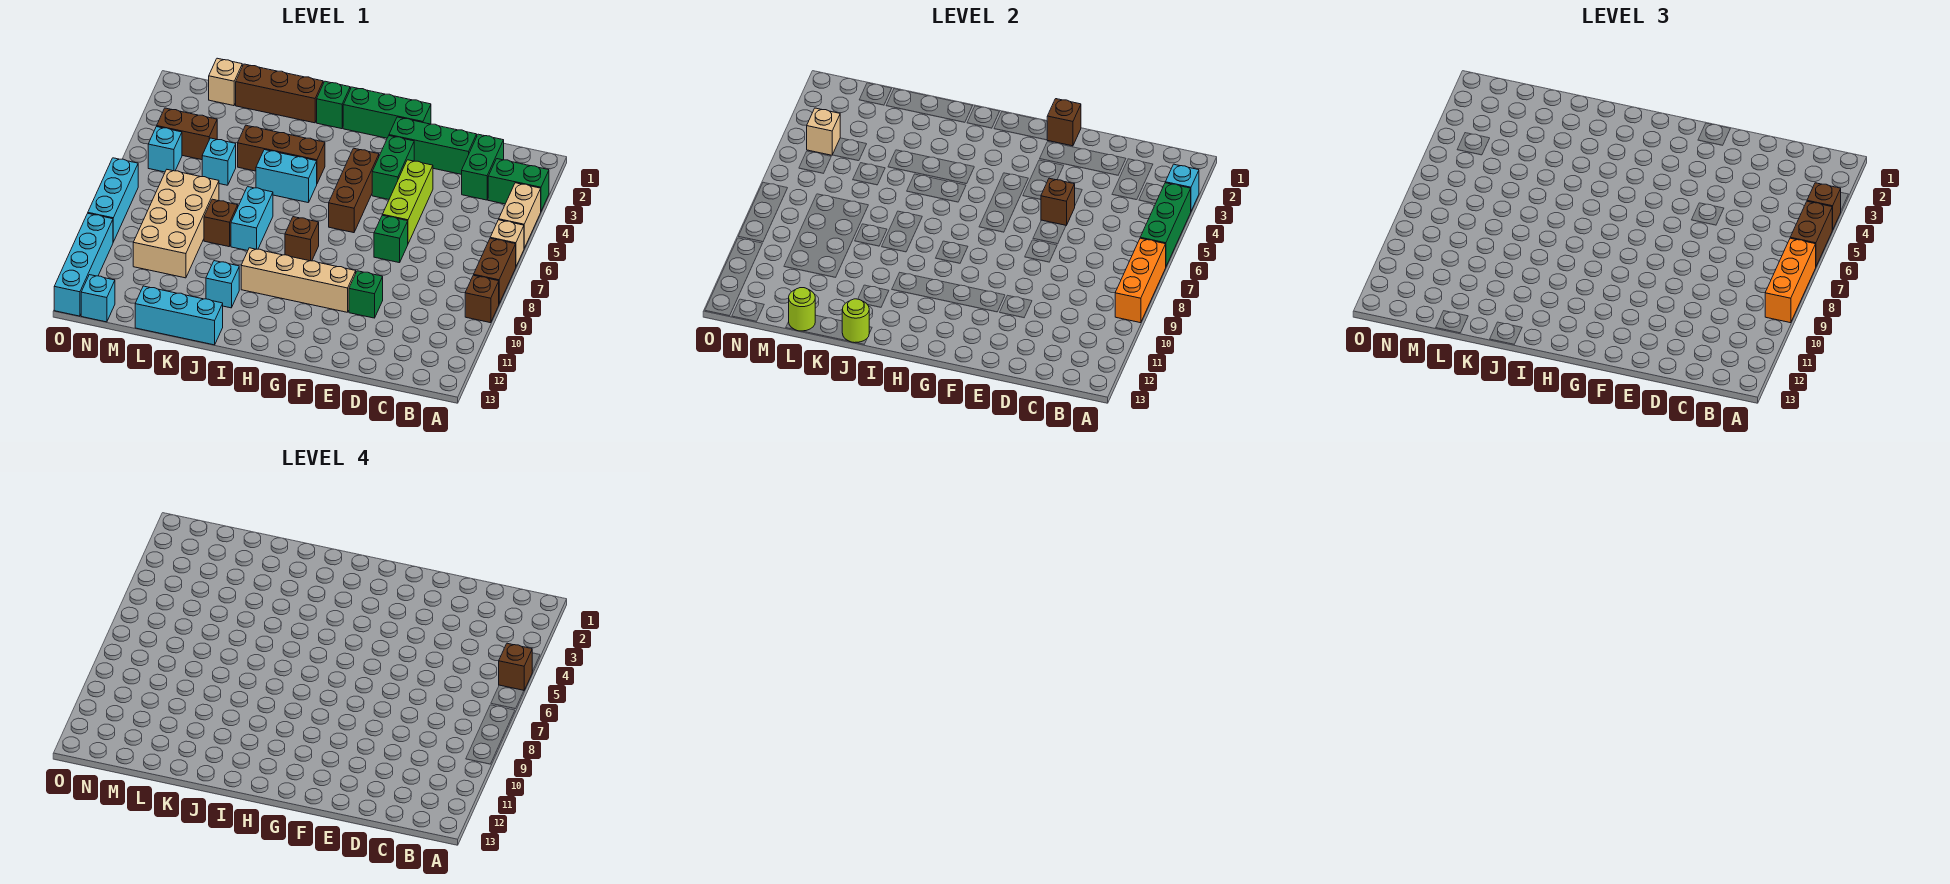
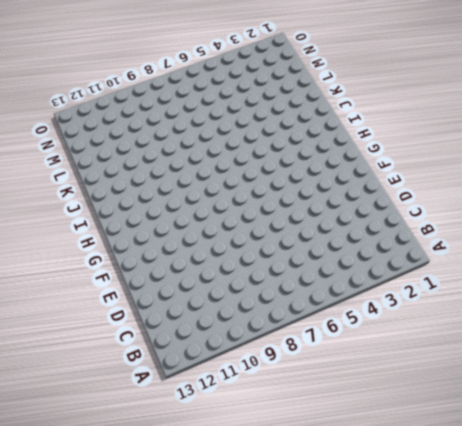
none -> green 1x2 brick [488,159,549,211]
none -> tan 1x2 brick [499,183,541,248]
none -> tan 1x1 brick [490,220,524,266]
none -> brown 1x2 brick [474,238,516,303]

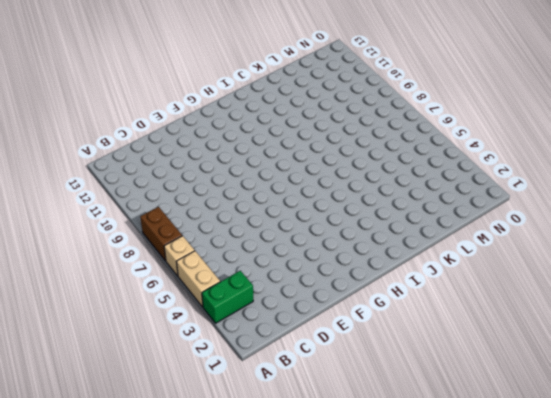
none -> brown 1x1 brick [465,275,499,323]
none -> green 1x2 brick [462,134,504,200]
none -> green 1x3 brick [389,117,477,174]
none -> lime 1x3 brick [382,160,433,243]

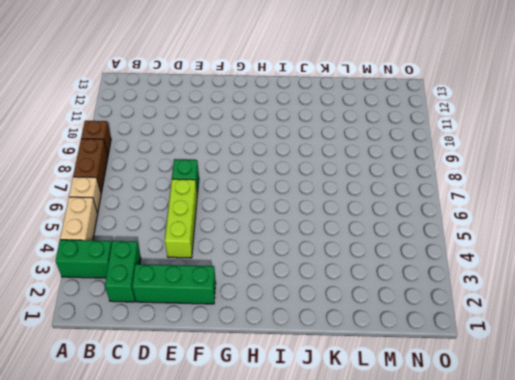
none -> green 1x1 brick [349,271,383,318]
none -> green 1x3 brick [343,87,431,138]
none -> green 1x2 brick [372,136,414,199]
none -> tan 1x4 brick [241,248,356,312]

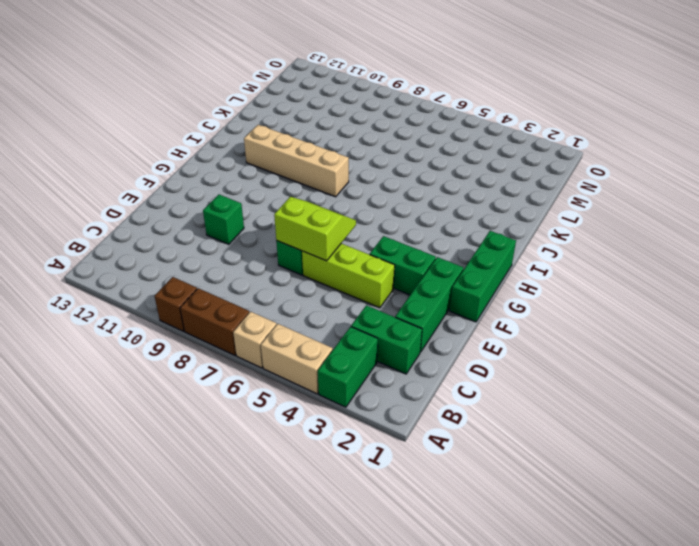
lime 2x2 slope [274,197,356,261] -> none
tan 1x4 brick [244,125,349,197] -> tan 1x4 brick turned to [241,248,356,312]
none -> brown 1x3 brick [329,148,379,233]
none -> brown 1x1 brick [285,217,319,261]
none -> green 1x1 brick [317,81,350,129]
none -> brown 1x3 brick [238,125,325,183]

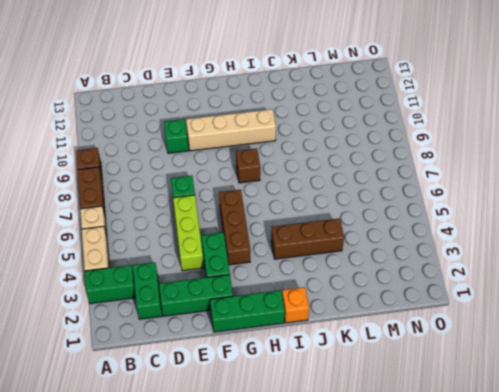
orange 1x1 brick [282,287,309,323] -> green 1x1 brick [317,81,350,129]
none -> cyan 1x2 brick [256,150,317,203]
none -> brown 1x3 brick [236,64,323,123]
none -> cyan 1x2 brick [231,187,273,251]
none -> cyan 1x1 brick [206,261,239,308]

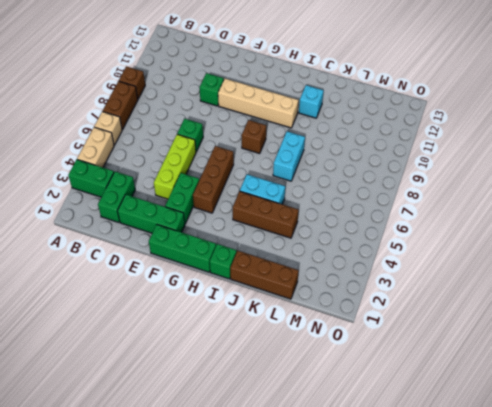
none -> cyan 1x3 brick [135,286,223,345]
none -> brown 1x1 brick [204,199,238,247]
none -> cyan 1x1 brick [202,138,236,185]
none -> tan 2x4 brick [133,170,219,278]

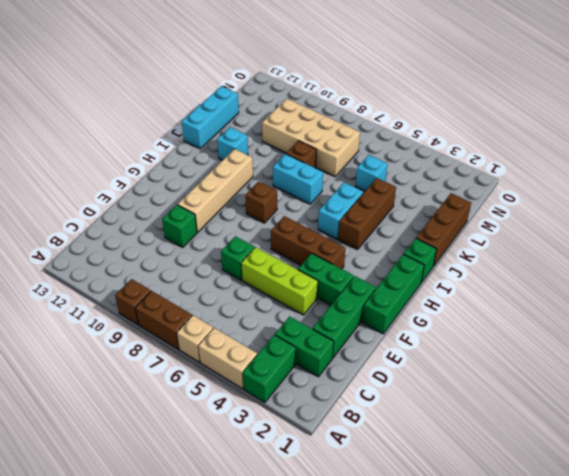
none -> tan 1x1 brick [209,58,242,106]
none -> brown 1x2 brick [157,108,217,160]
none -> cyan 1x1 brick [148,127,182,172]
none -> cyan 1x1 brick [81,275,115,322]

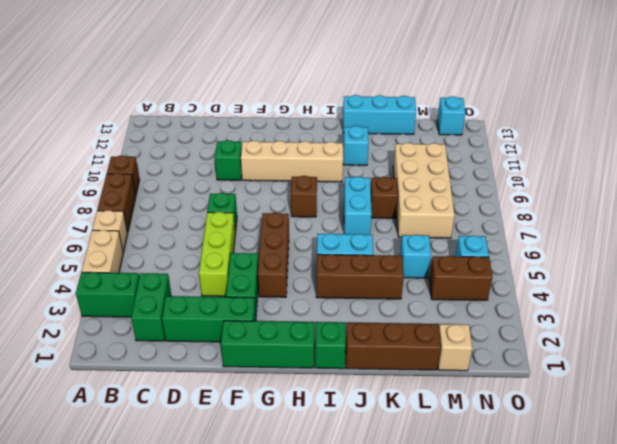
none -> cyan 1x3 brick [88,158,138,242]
none -> cyan 1x4 brick [54,213,113,316]
none -> cyan 1x1 brick [1165,164,1199,211]
none -> green 1x3 brick [1140,183,1191,266]

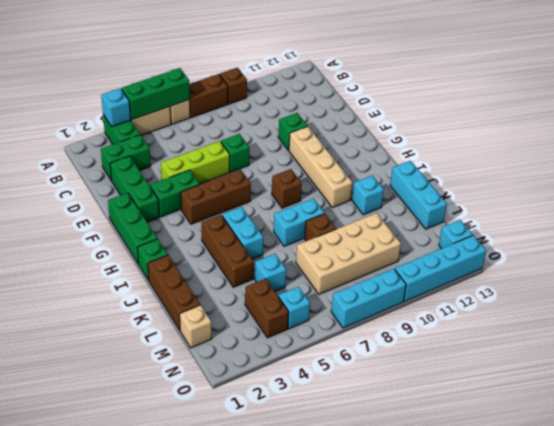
none -> orange 1x3 brick [1115,238,1166,323]
none -> brown 1x1 brick [1041,178,1075,225]
none -> brown 1x1 brick [1047,99,1081,146]
none -> lime 1x1 round brick [842,299,869,343]

